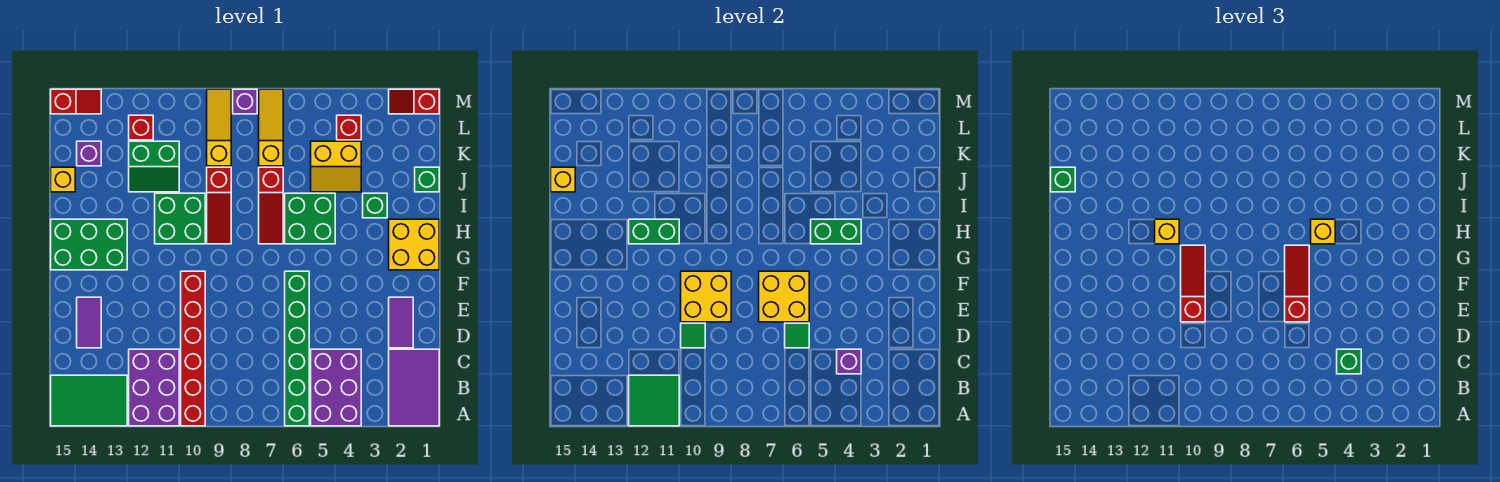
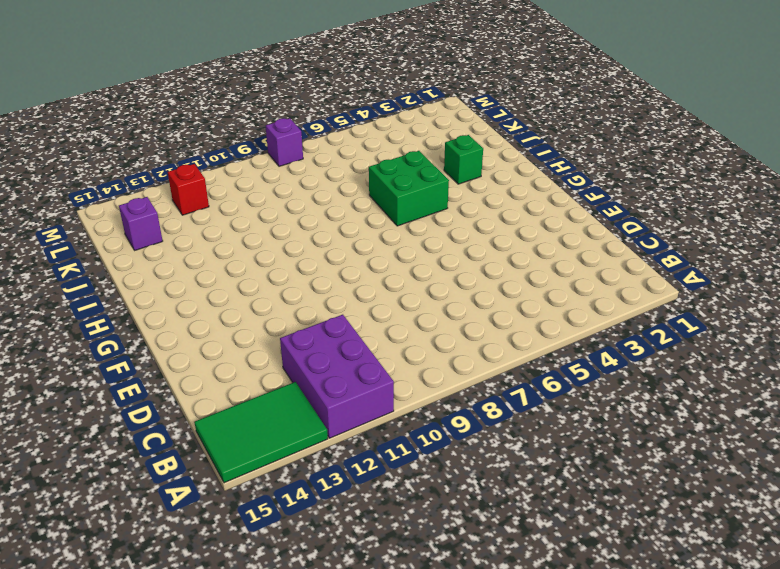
none -> purple 2x3 tile [389,349,439,426]
none -> purple 2x3 brick [311,349,361,426]
none -> green 1x6 brick [285,271,309,426]
none -> red 1x6 brick [181,271,205,426]

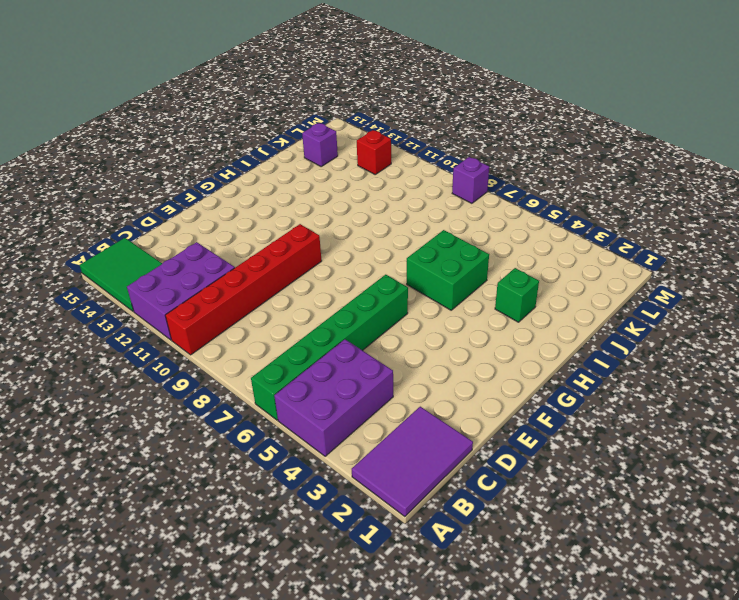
none -> purple 1x2 tile [389,297,413,348]
none -> purple 1x2 tile [77,297,101,348]
none -> yellow 2x2 brick [389,219,439,270]
none -> green 2x3 brick [51,219,127,270]

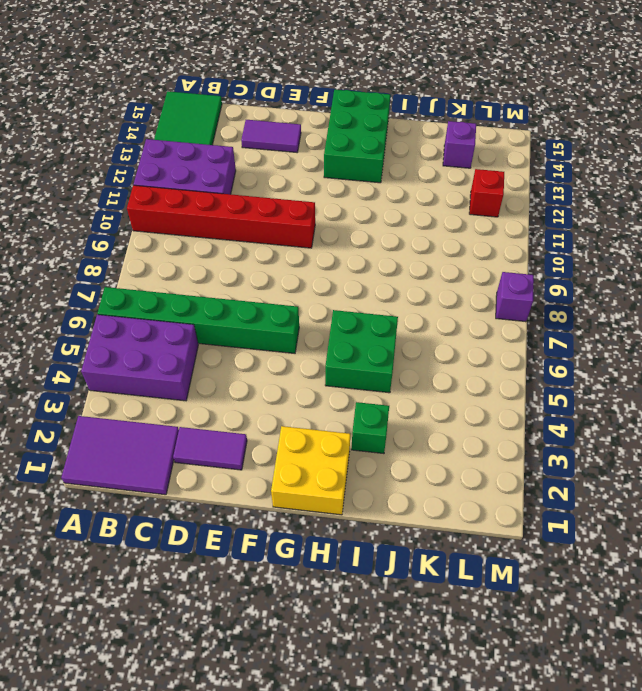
none -> red 1x3 slope [259,167,283,244]
none -> red 1x3 slope [207,167,231,244]
none -> green 2x2 brick [155,193,205,244]
none -> green 1x1 brick [415,167,439,192]

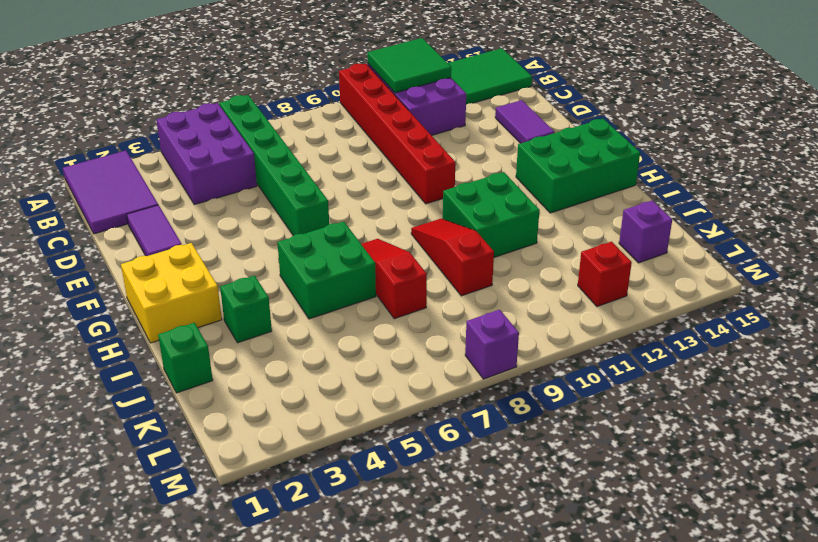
none -> yellow 2x2 slope [311,141,361,192]
none -> green 2x2 slope [129,141,179,192]
none -> yellow 1x1 brick [51,167,75,192]
none -> yellow 1x3 slope [259,89,283,166]

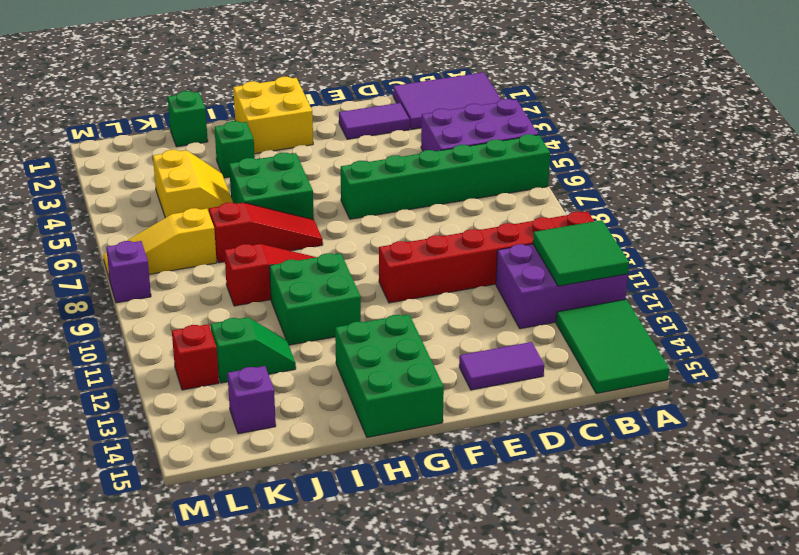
green 1x2 slope [211,317,296,383] -> green 2x2 slope [129,141,179,192]
none -> yellow 1x1 brick [51,167,75,192]
none -> yellow 1x3 slope [207,89,231,166]
none -> red 1x1 brick [337,115,361,140]
none -> red 1x2 slope [389,89,439,114]

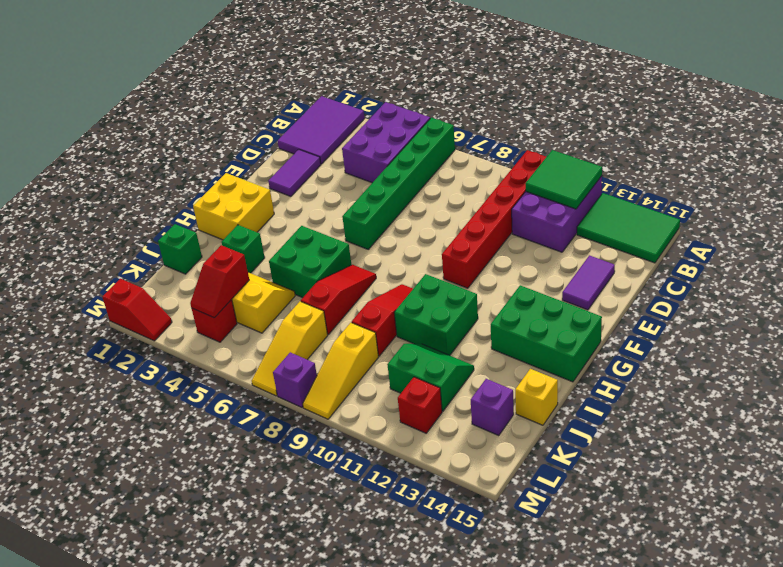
red 1x2 slope [190,245,249,318] -> red 1x2 slope turned to [51,89,101,114]
none -> purple 1x1 brick [837,349,861,374]
none -> green 1x1 tile [785,323,809,348]
none -> green 1x1 tile [681,323,705,348]
none -> yellow 2x2 brick [759,271,809,322]

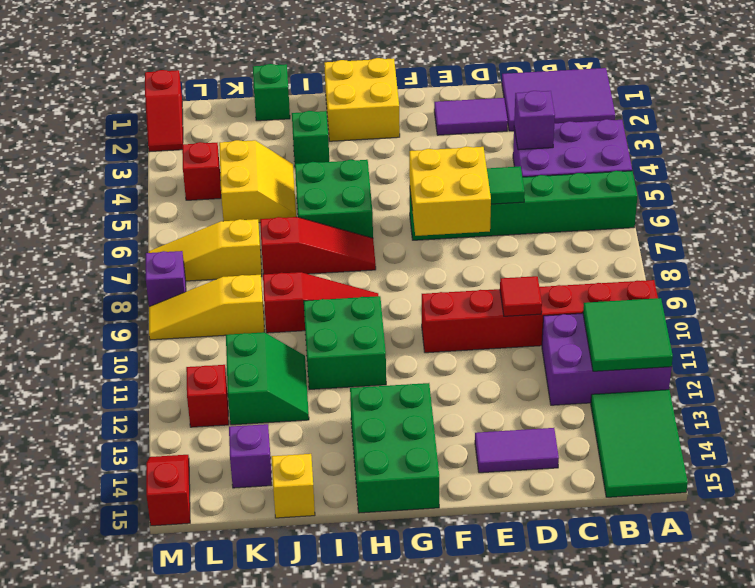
red 1x1 tile [500,276,542,316] -> green 1x1 tile [681,323,705,348]
none -> yellow 2x2 brick [681,271,731,322]
none -> green 1x2 brick [811,219,861,244]
none -> green 1x2 brick [629,219,679,244]
none -> yellow 1x1 brick [551,167,575,192]

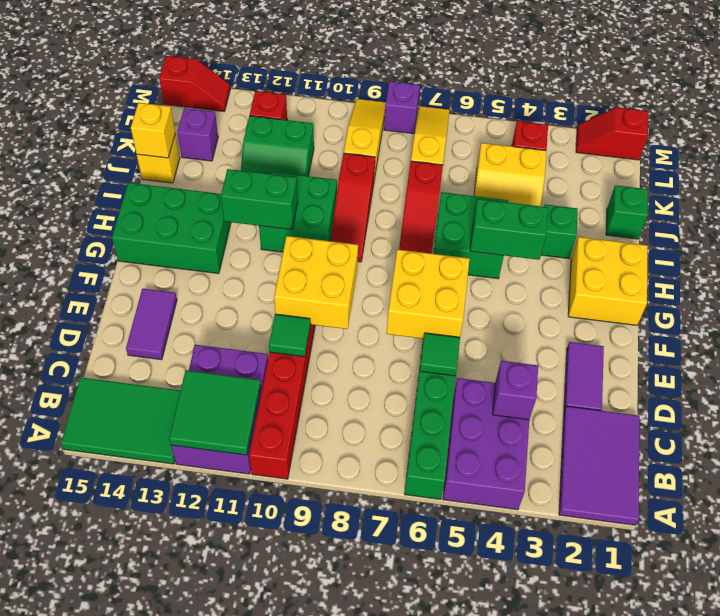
none -> green 1x1 brick [1337,349,1361,374]
none -> red 1x3 slope [1285,245,1309,322]
none -> red 1x3 slope [1181,245,1205,322]
none -> yellow 1x1 brick [1311,219,1335,244]

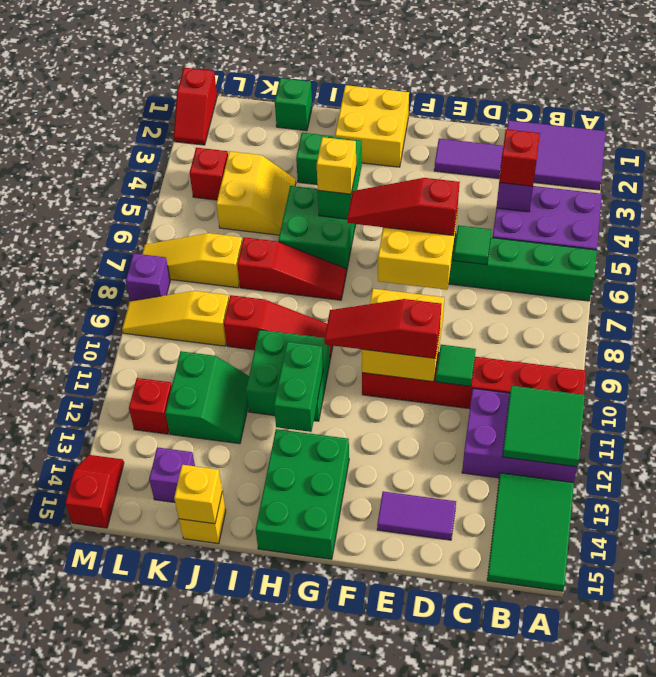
red 1x1 brick [499,129,540,186] -> green 1x1 brick [1337,349,1361,374]
none -> yellow 1x1 brick [1155,219,1179,244]
none -> green 1x1 brick [1051,167,1075,192]

